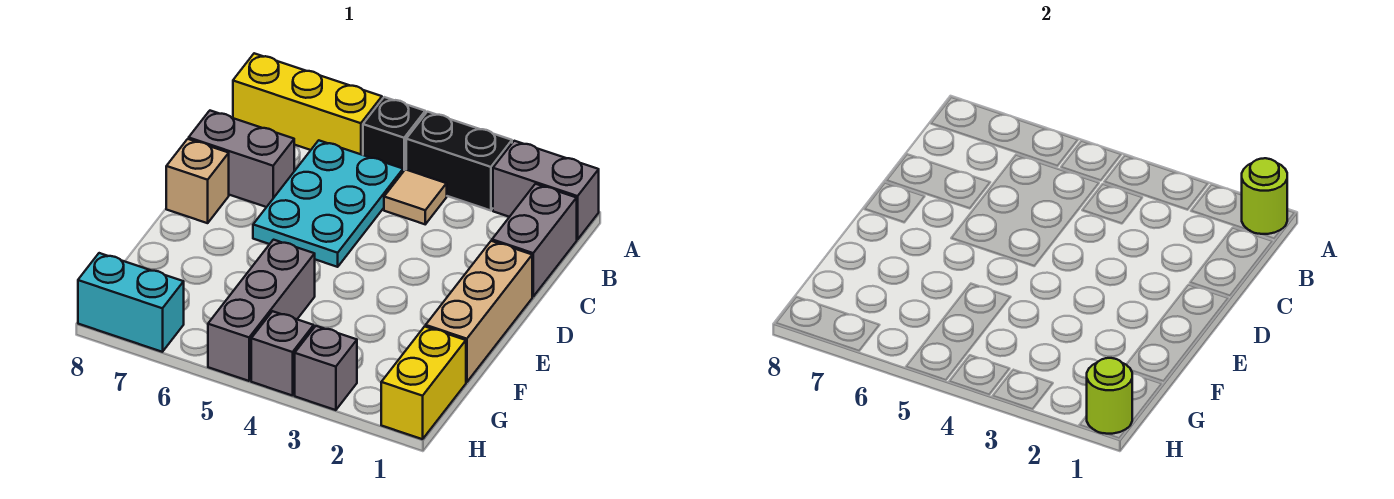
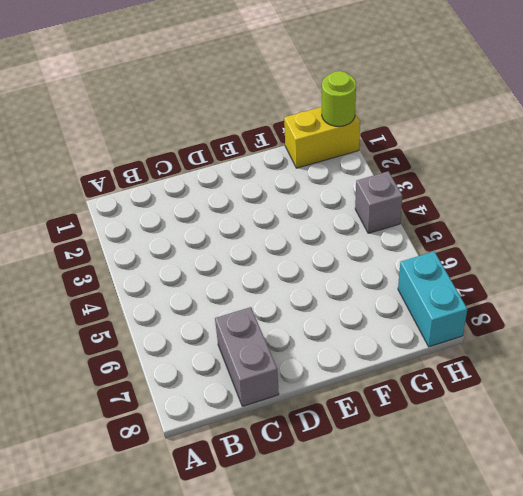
none -> grey 1x2 brick [493,141,599,240]
none -> black 1x2 brick [406,112,512,211]
none -> black 1x1 brick [363,97,425,172]

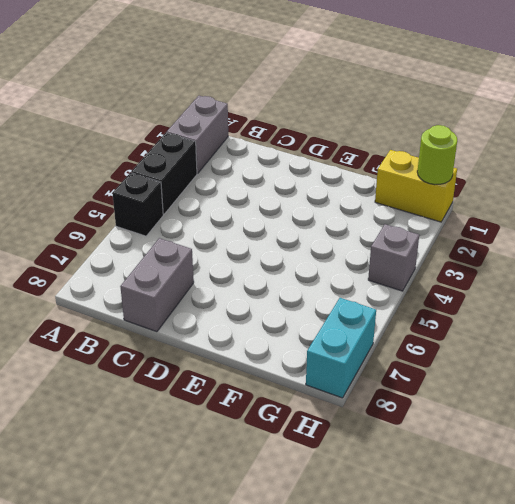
none -> yellow 1x3 brick [233,53,382,155]
none -> grey 1x2 brick [492,184,577,297]
none -> tan 1x1 tile [384,169,447,224]

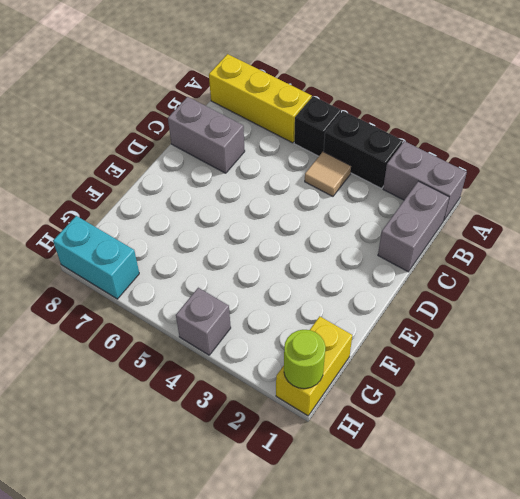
none -> cyan 2x3 plate [253,140,403,267]
none -> tan 1x3 brick [426,241,532,382]
none -> tan 1x1 brick [166,139,229,223]

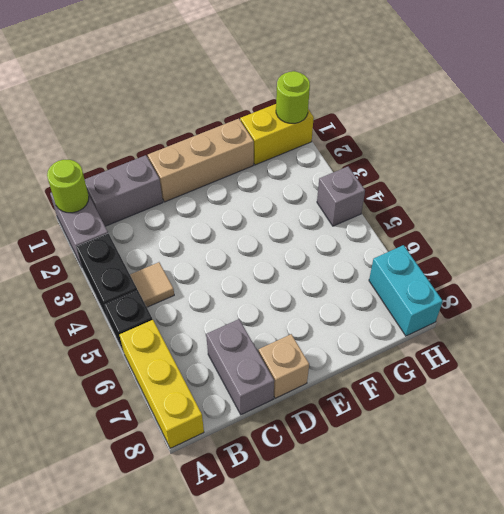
none -> cyan 2x3 plate [253,140,403,267]
none -> grey 1x3 brick [208,240,315,381]
none -> grey 1x1 brick [295,326,357,410]

